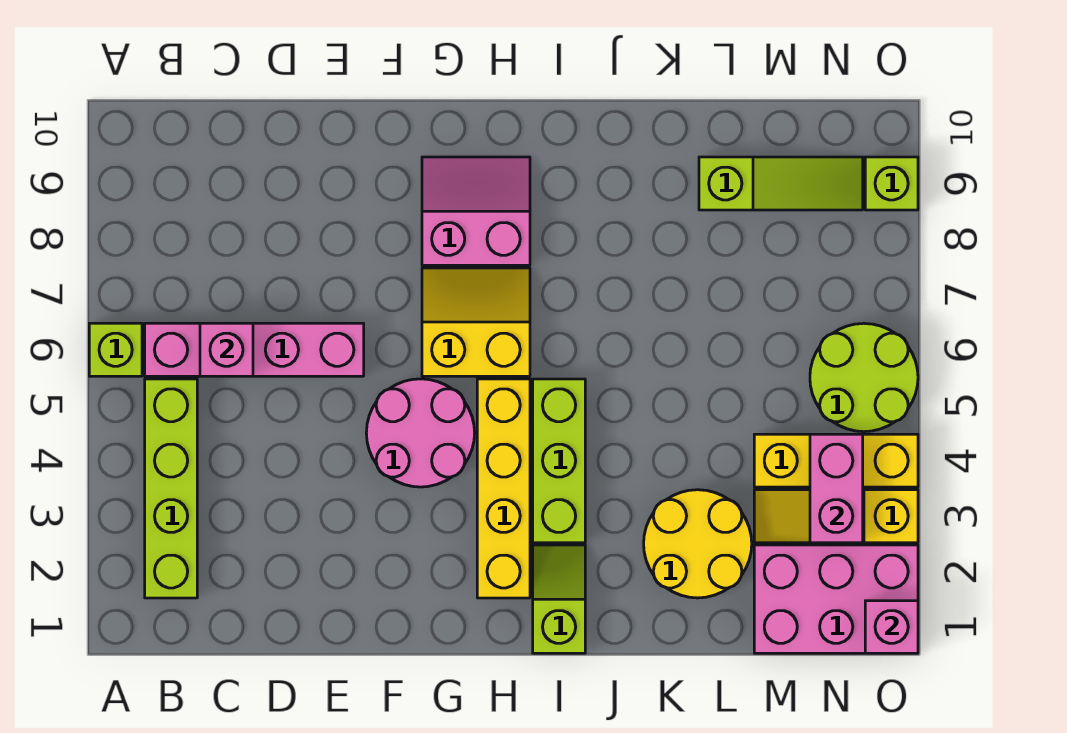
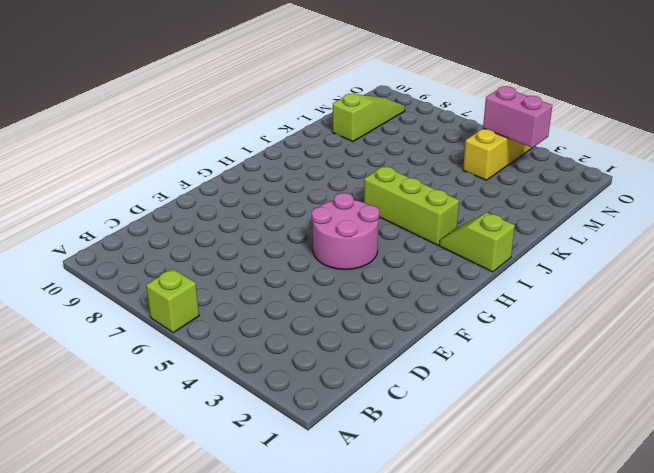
none -> lime 1x4 brick [145,379,197,598]
none -> pink 1x4 brick [145,323,364,376]
none -> yellow 2x2 slope [422,268,530,376]

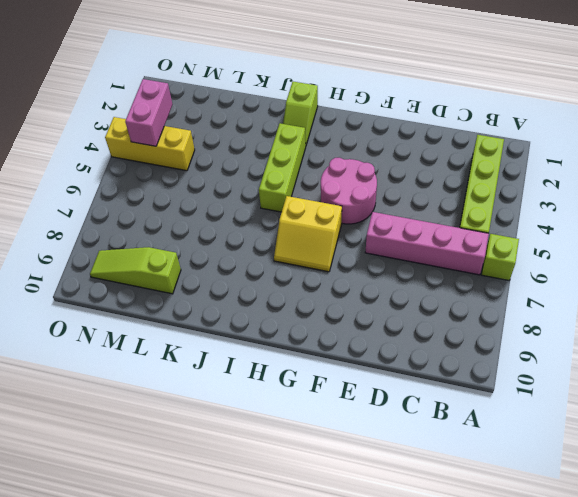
none -> pink 2x2 slope [422,157,530,265]
none -> yellow 1x4 brick [477,379,530,598]
none -> yellow 2x2 round brick [644,490,752,598]

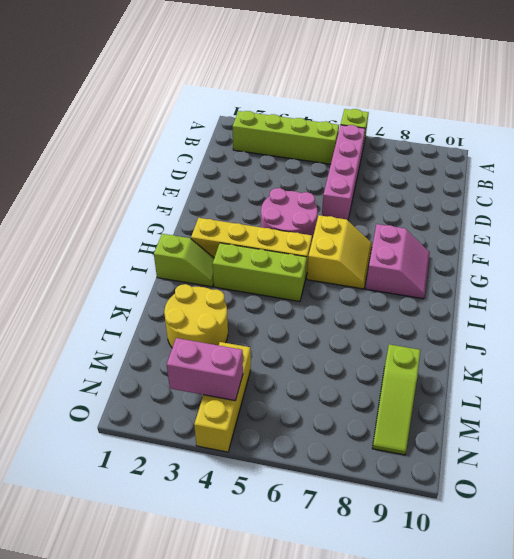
none -> pink 2x3 brick [754,545,918,653]
none -> yellow 1x3 slope [754,490,918,543]
none -> lime 2x2 round brick [810,323,918,432]

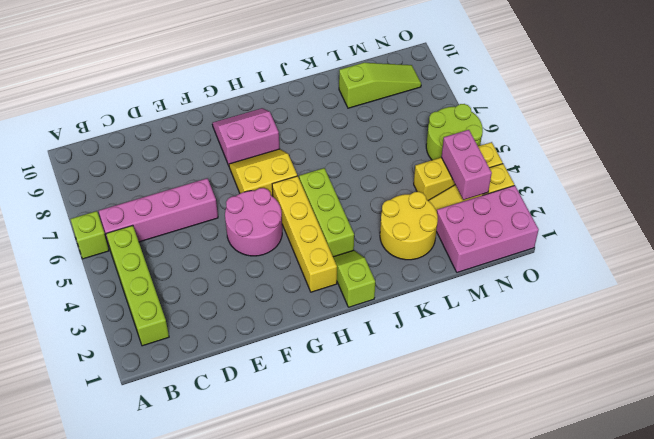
none -> lime 1x1 brick [865,157,918,210]
none -> pink 1x1 brick [200,323,253,376]
none -> pink 1x1 brick [865,601,918,653]

